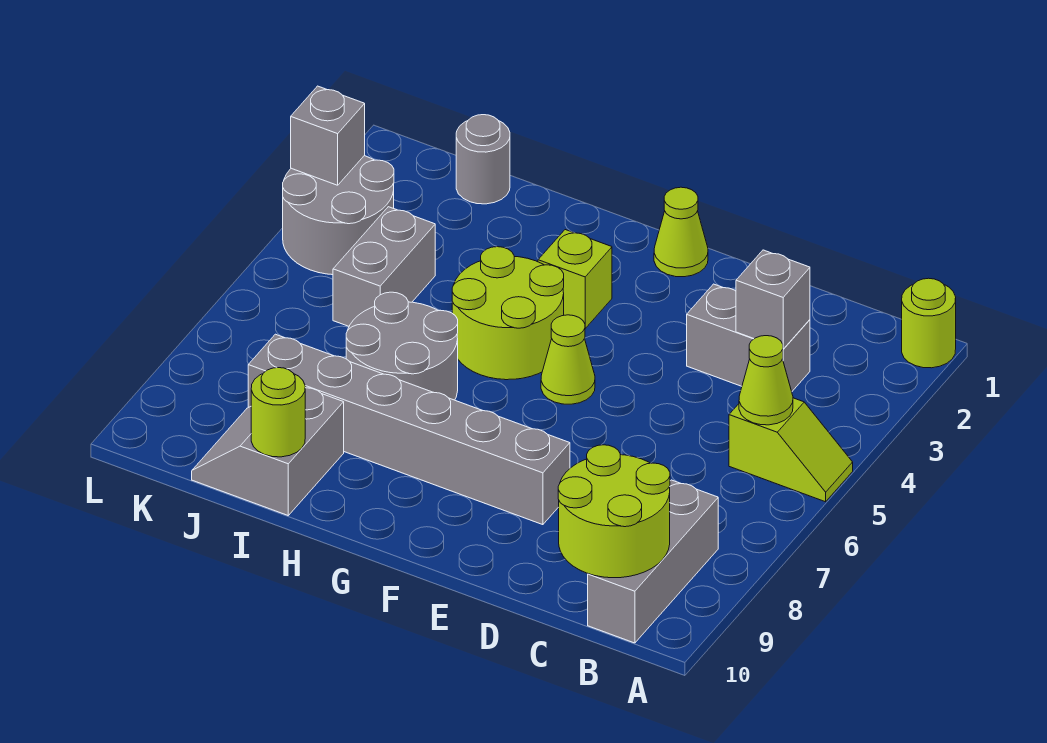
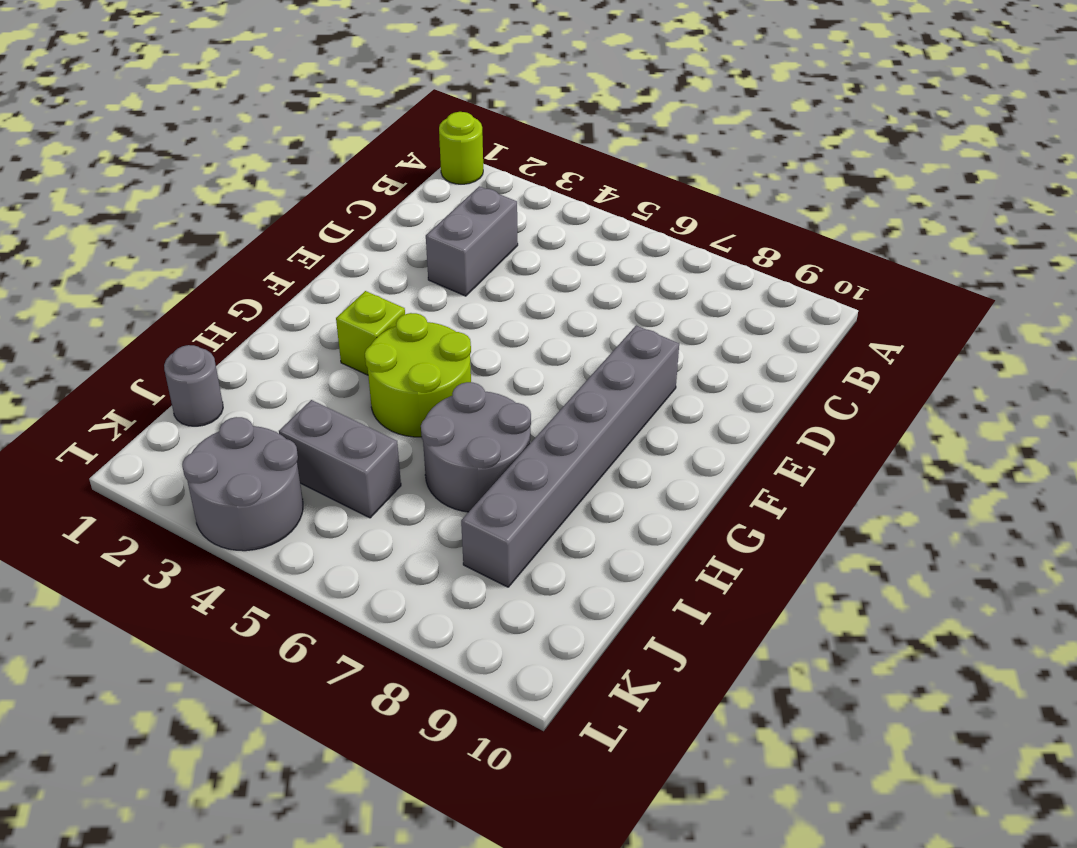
none -> lime 1x2 slope [729,398,853,502]
none -> grey 1x3 brick [588,480,718,643]
none -> lime 1x1 cone [654,187,708,277]

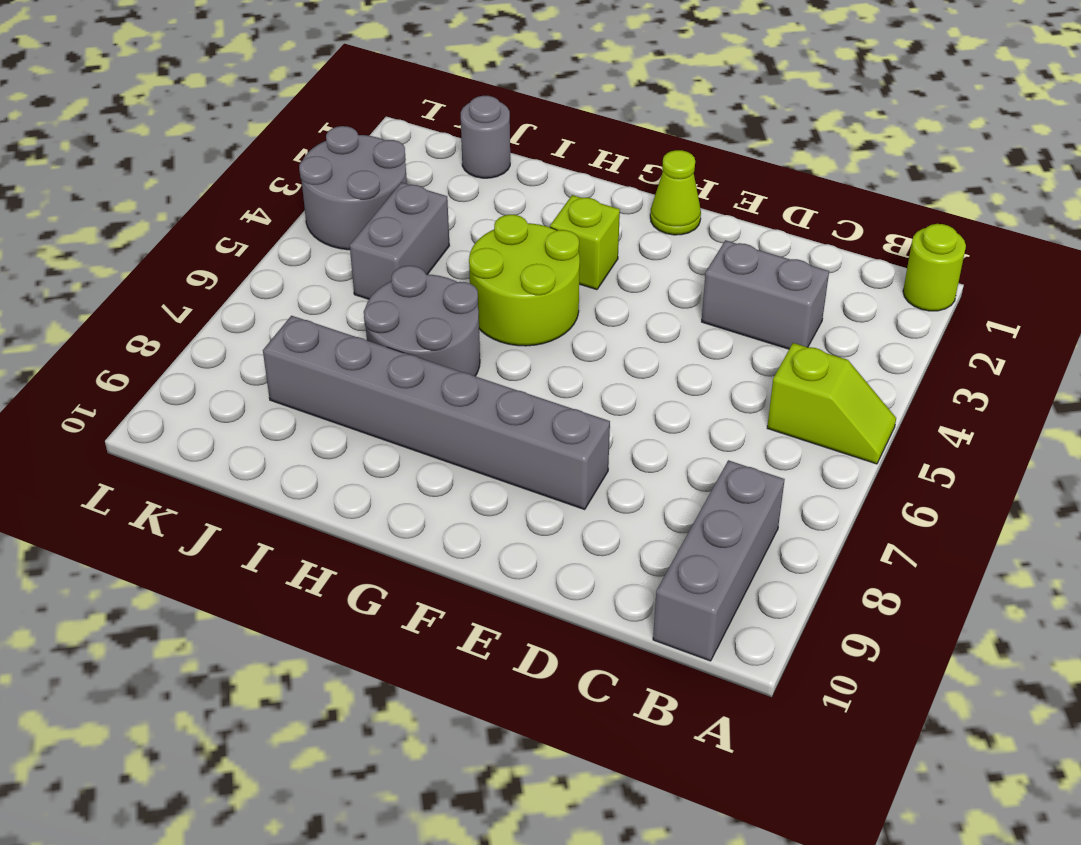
none -> lime 1x1 cone [541,315,595,404]
none -> grey 2x2 slope [192,388,344,515]
none -> lime 1x1 cone [739,336,793,425]

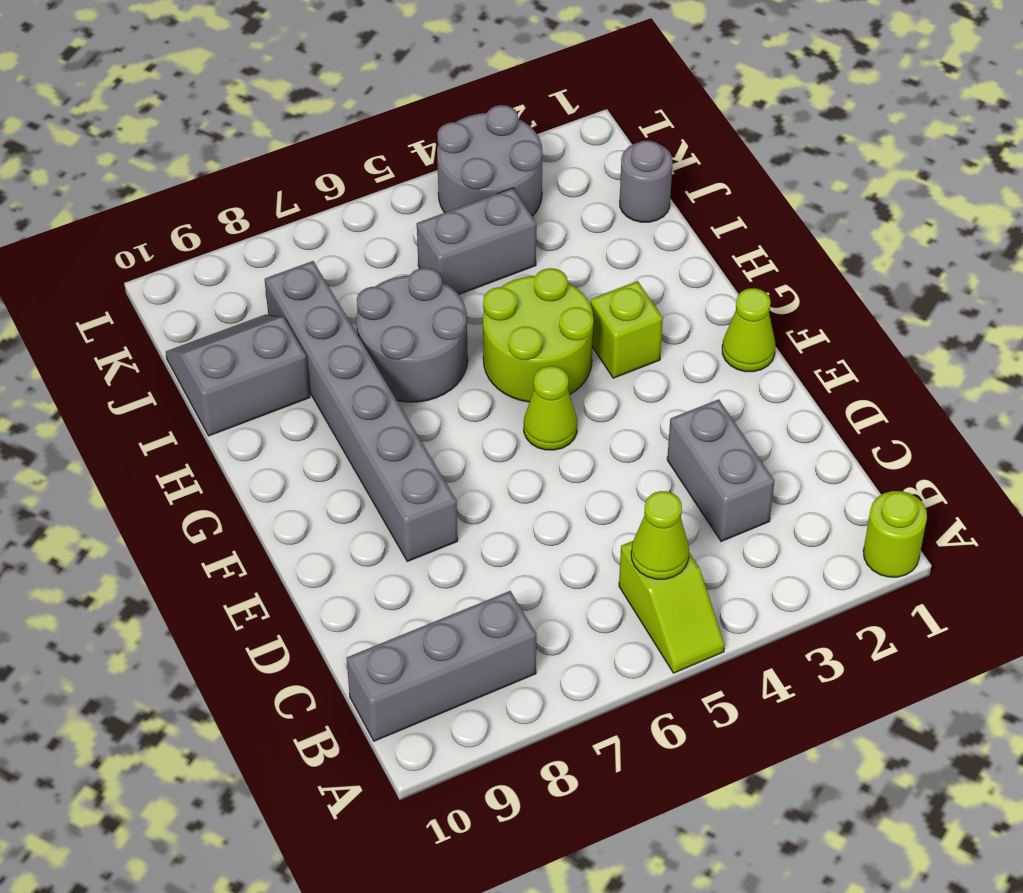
none -> lime 2x2 round brick [558,445,670,578]
none -> grey 1x1 brick [736,250,810,349]
none -> lime 1x1 round brick [251,368,305,457]

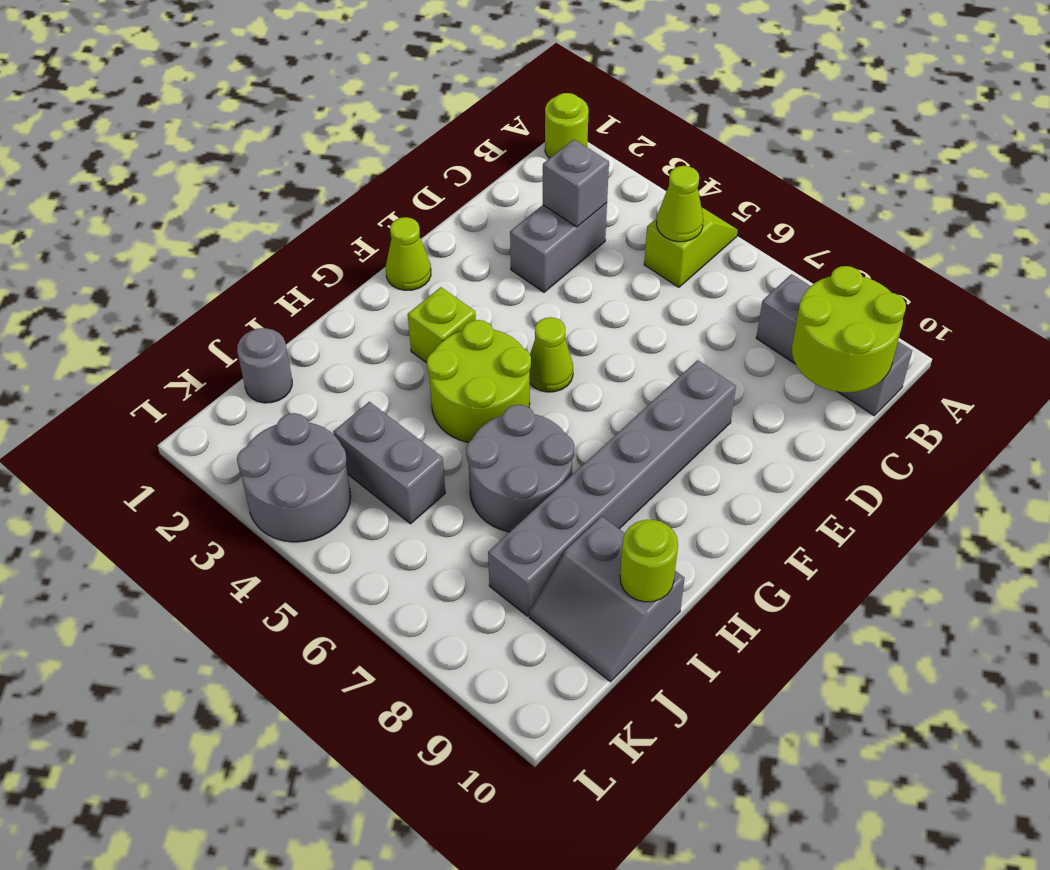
none -> grey 1x1 brick [291,86,365,185]

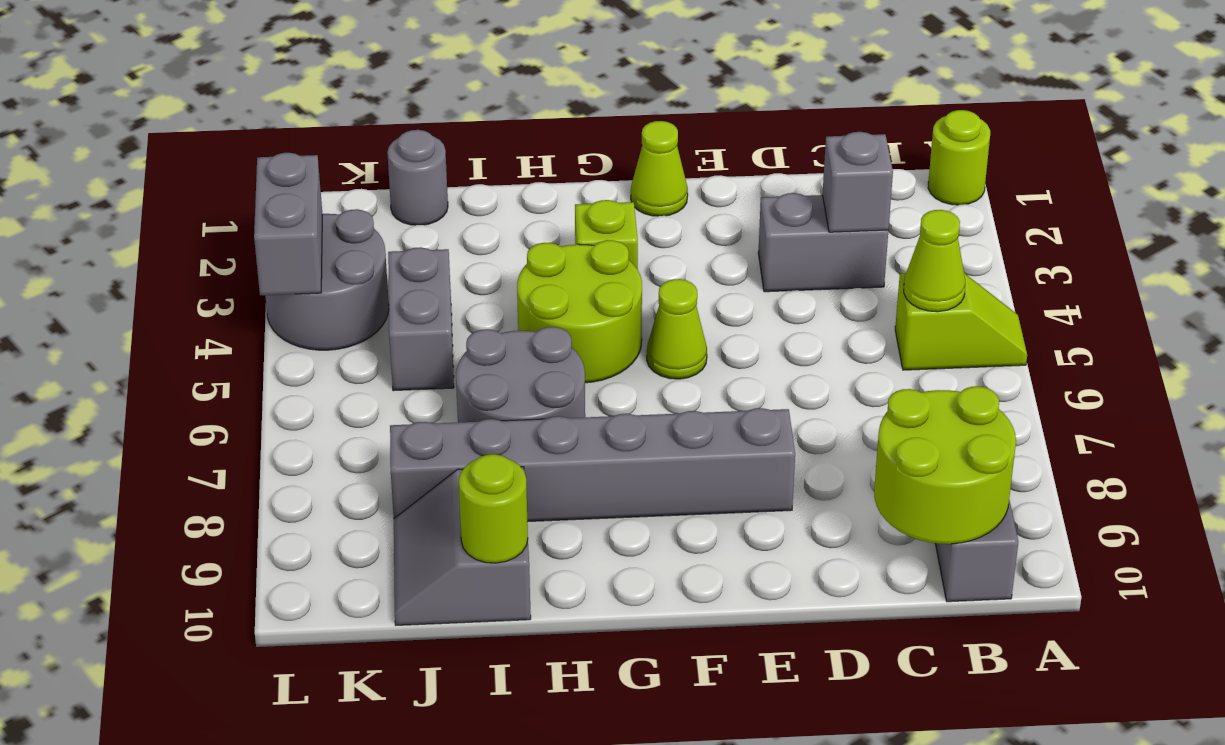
grey 1x2 brick [254,153,322,295] -> grey 1x1 brick [291,86,365,185]

